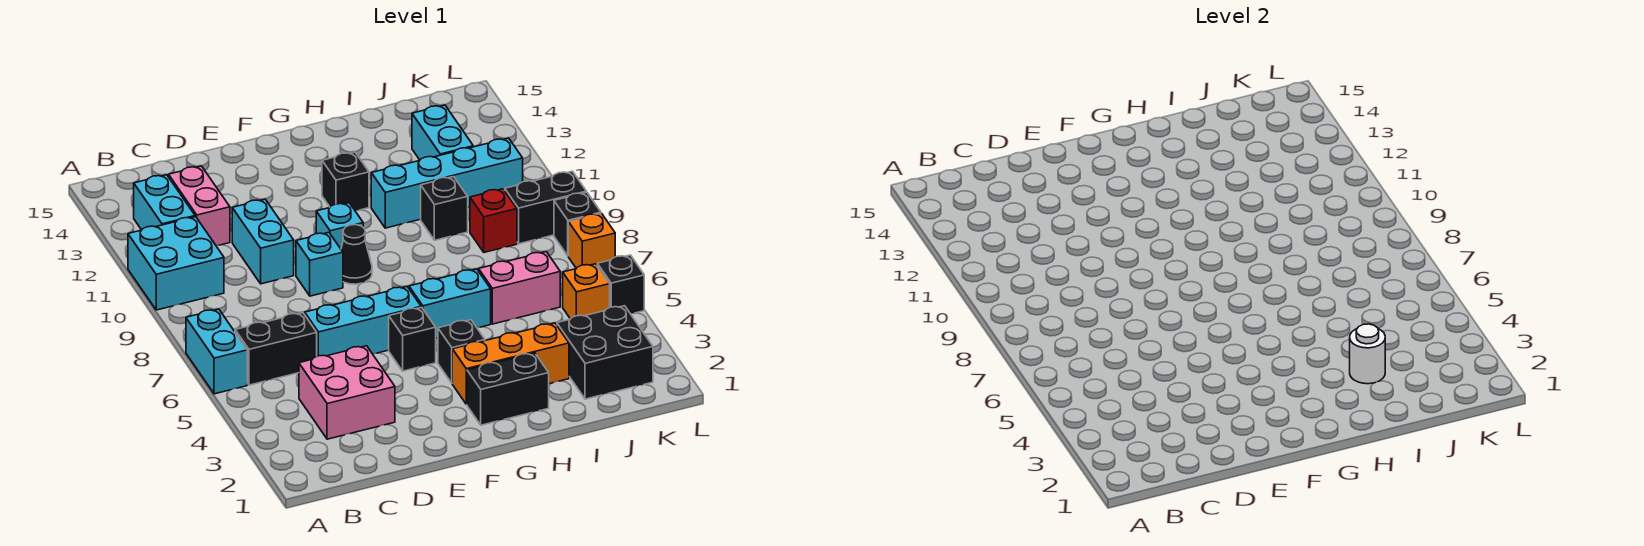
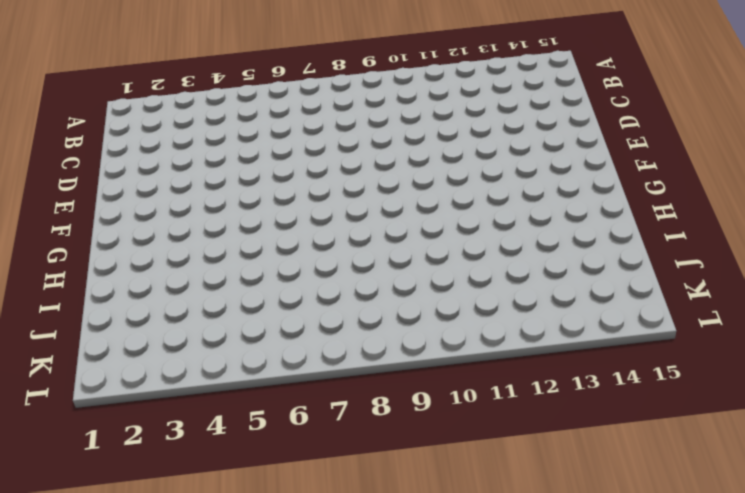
none -> cyan 1x2 brick [186,309,247,394]
none -> cyan 2x2 brick [128,217,224,310]
none -> black 1x2 brick [235,313,317,385]

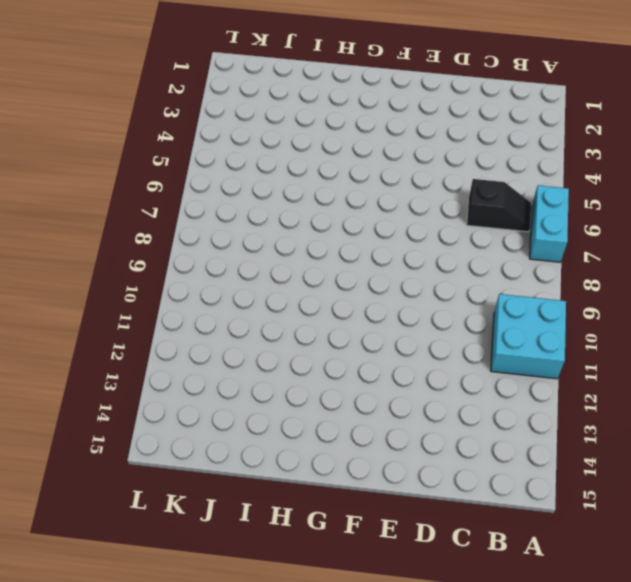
black 1x2 slope [467,179,531,232] -> black 1x2 brick [235,313,317,385]
none -> cyan 1x2 brick [134,175,195,230]
none -> pink 2x2 brick [299,346,395,439]
none -> pink 1x2 brick [169,166,230,245]

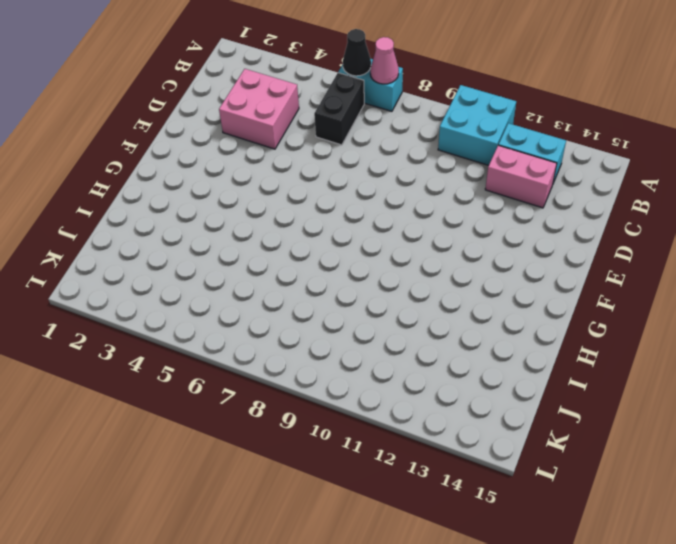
black 1x1 cone [343,29,371,76] -> black 1x1 cone moved to [341,225,372,284]
pink 1x1 cone [370,37,399,84] -> none
none -> cyan 1x3 brick [305,287,421,356]
none -> cyan 1x2 brick [232,199,294,284]
none -> cyan 1x1 brick [296,232,343,296]

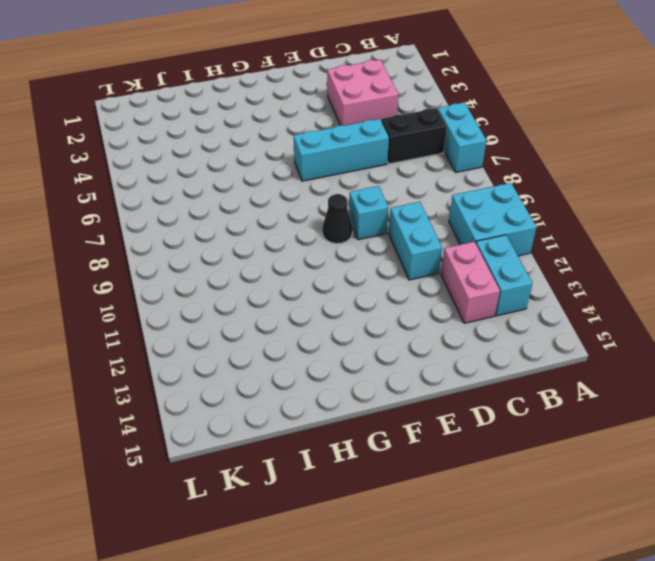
none -> black 1x1 brick [389,307,436,371]
none -> cyan 1x1 brick [316,203,363,249]
none -> black 1x2 brick [467,353,549,425]

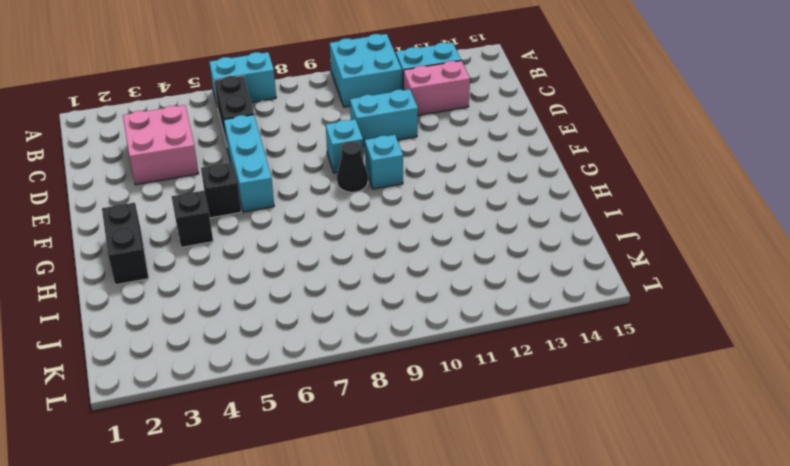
none -> orange 1x3 brick [452,323,569,404]
none -> cyan 1x2 brick [409,269,491,338]
none -> black 1x1 brick [322,152,369,211]

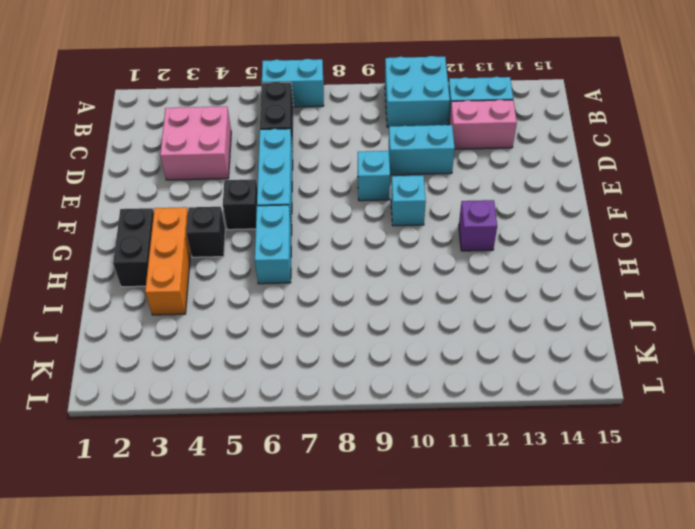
purple 1x1 brick [459,200,497,251] -> black 1x1 brick [322,152,369,211]
none -> black 1x1 cone [341,225,372,284]
none -> cyan 1x4 brick [371,138,523,228]
none -> pink 1x2 brick [479,252,560,324]

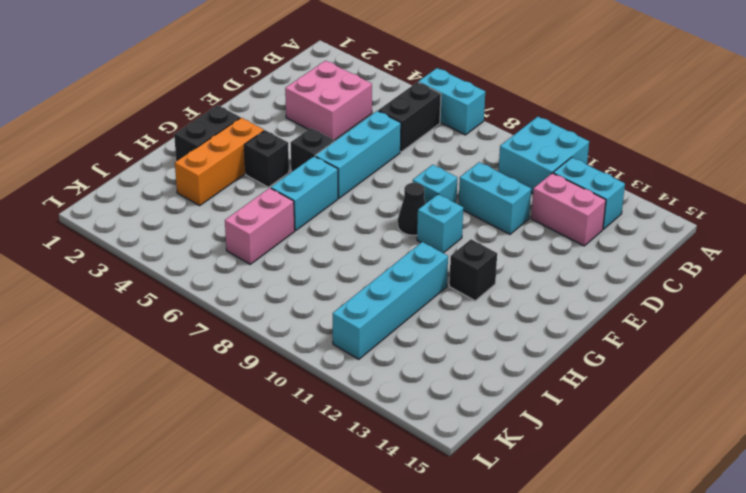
none -> black 1x1 brick [421,177,468,240]
none -> black 2x2 brick [557,306,653,399]
none -> red 1x1 brick [470,189,517,252]

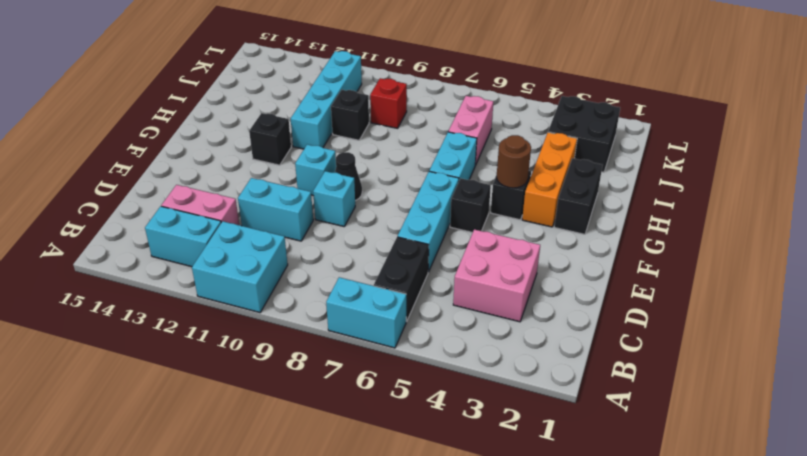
brown 1x1 round brick [496,135,531,188] -> none
none -> cyan 1x2 brick [412,105,473,160]
none -> orange 1x1 brick [563,264,610,319]
none -> black 1x2 brick [505,171,586,244]

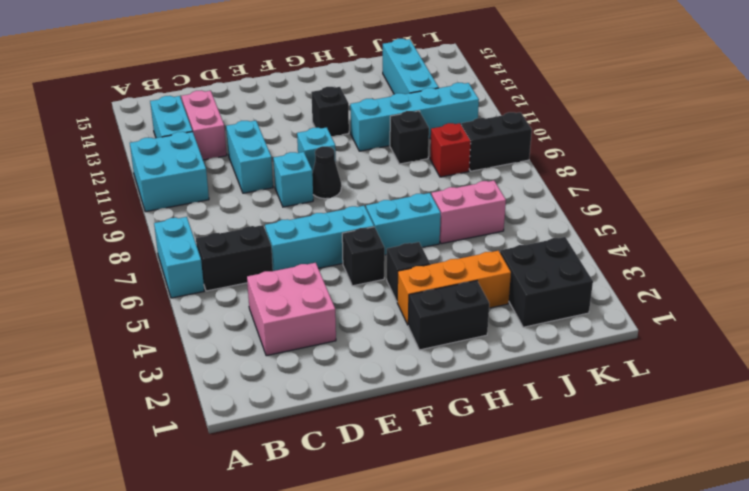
cyan 1x3 brick [383,39,439,94] -> cyan 1x2 brick [412,105,473,160]
none -> orange 1x1 brick [563,264,610,319]
none -> black 1x1 brick [597,255,644,314]
none -> orange 1x1 brick [568,213,615,268]

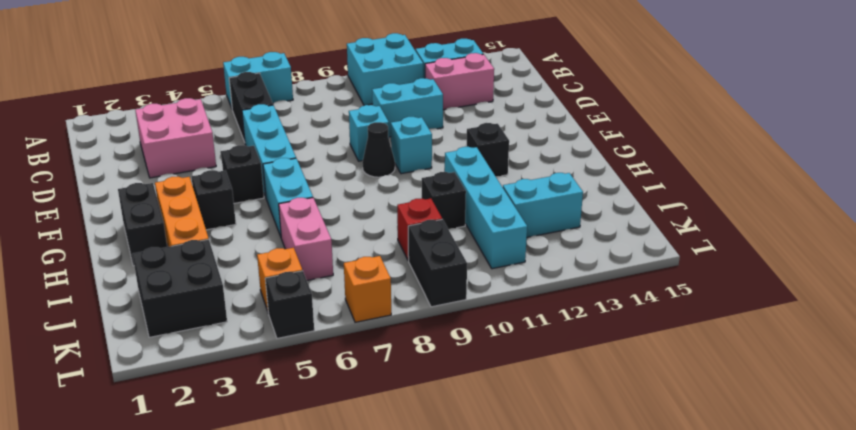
none -> black 1x1 brick [554,192,601,256]
none -> white 1x1 round brick [1350,324,1385,384]

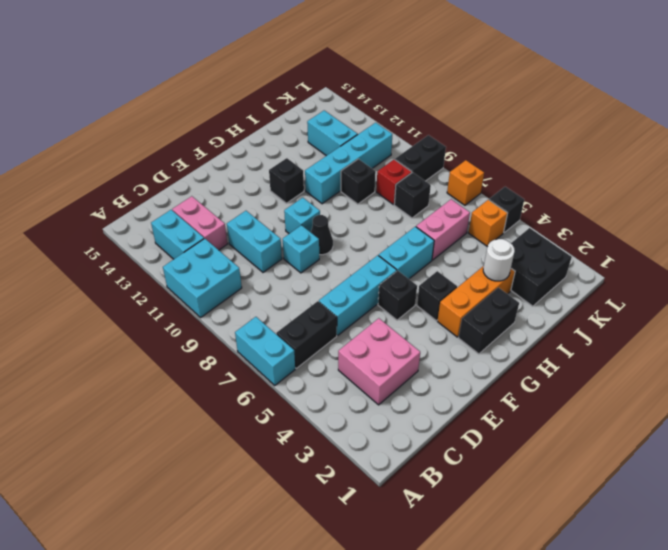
black 1x1 brick [394,172,431,218] -> black 1x1 brick moved to [554,192,601,256]

